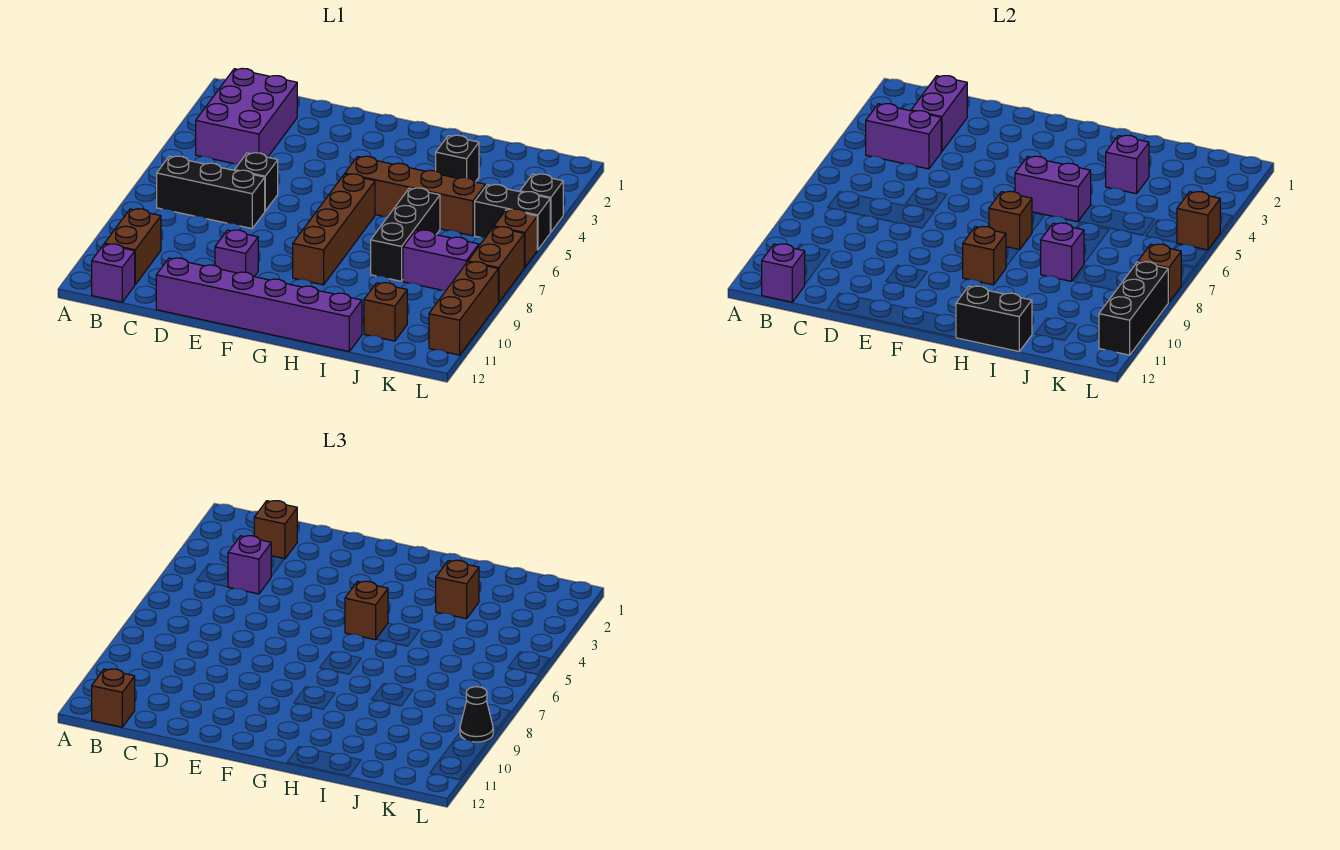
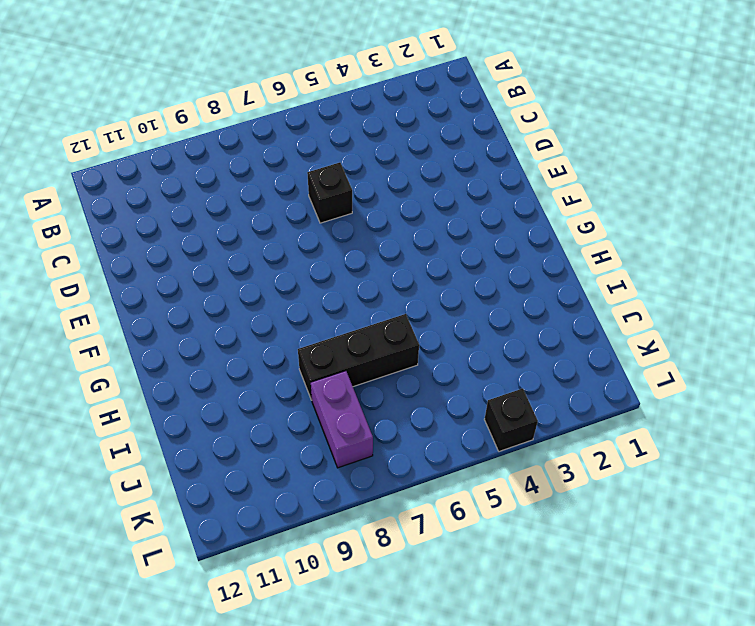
none -> purple 2x3 brick [196,68,297,164]
none -> black 1x3 brick [157,156,265,229]
none -> brown 1x2 brick [105,209,161,284]
none -> purple 1x1 brick [92,244,135,302]

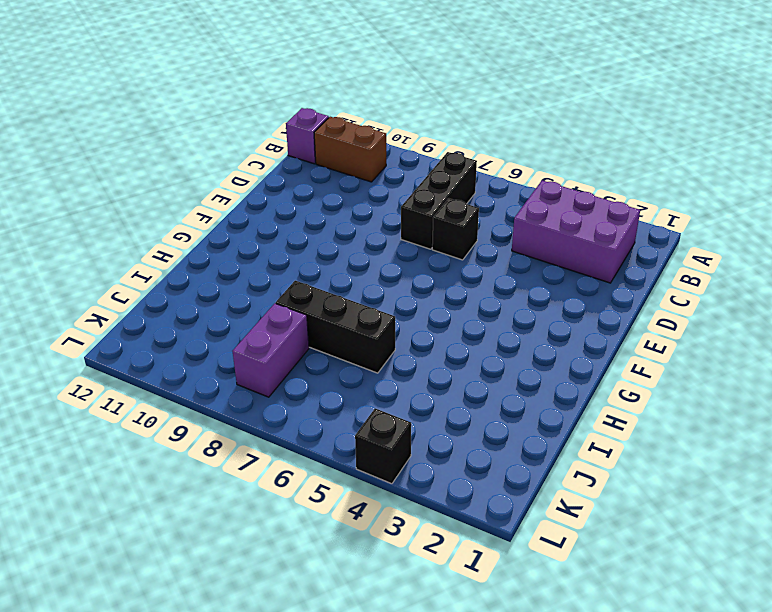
none -> purple 1x6 brick [156,258,362,351]
none -> purple 1x1 brick [215,230,258,277]
none -> brown 1x4 brick [345,156,485,236]
none -> brown 1x4 brick [293,174,375,285]

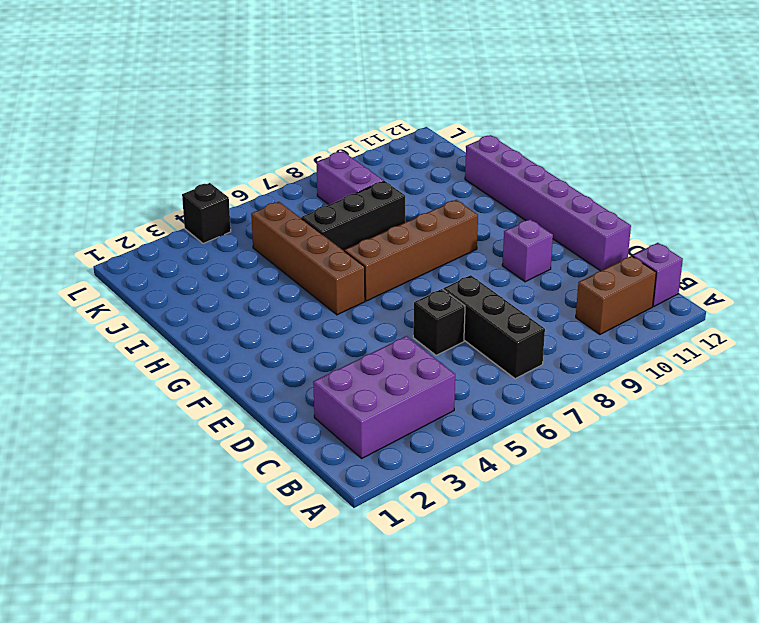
none -> black 1x1 brick [435,135,479,182]
none -> brown 1x1 brick [364,283,407,341]
none -> black 1x2 brick [475,185,550,250]
none -> brown 1x1 brick [494,209,537,267]

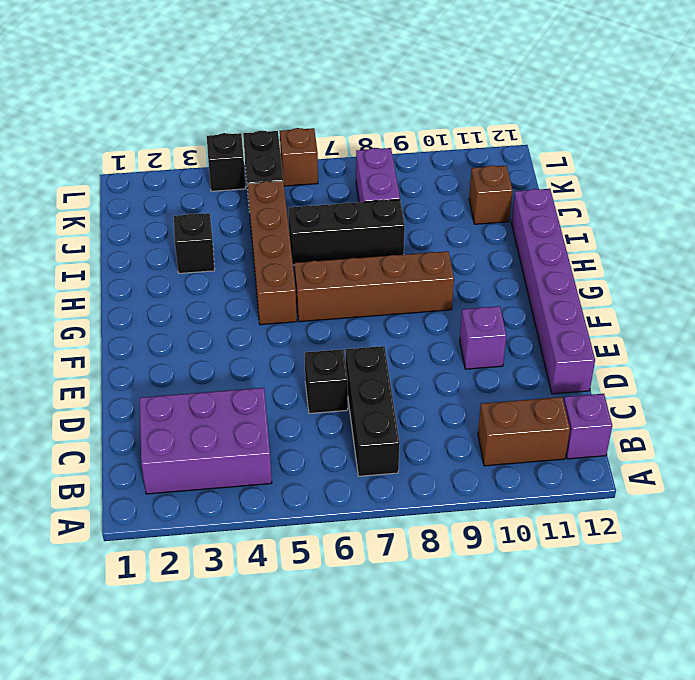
none -> brown 1x2 brick [468,227,524,303]
none -> brown 1x3 brick [429,262,498,355]
none -> purple 1x2 brick [866,104,941,169]
none -> purple 1x1 brick [762,244,805,302]

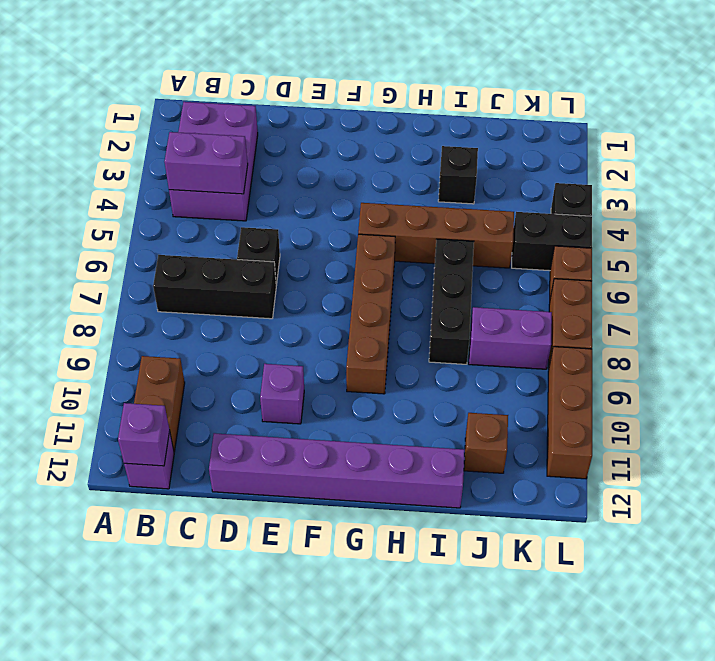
none -> purple 1x2 brick [911,76,967,151]
none -> purple 1x2 brick [1015,156,1091,222]
none -> brown 1x1 brick [989,191,1032,250]
none -> brown 1x1 brick [963,227,1006,285]

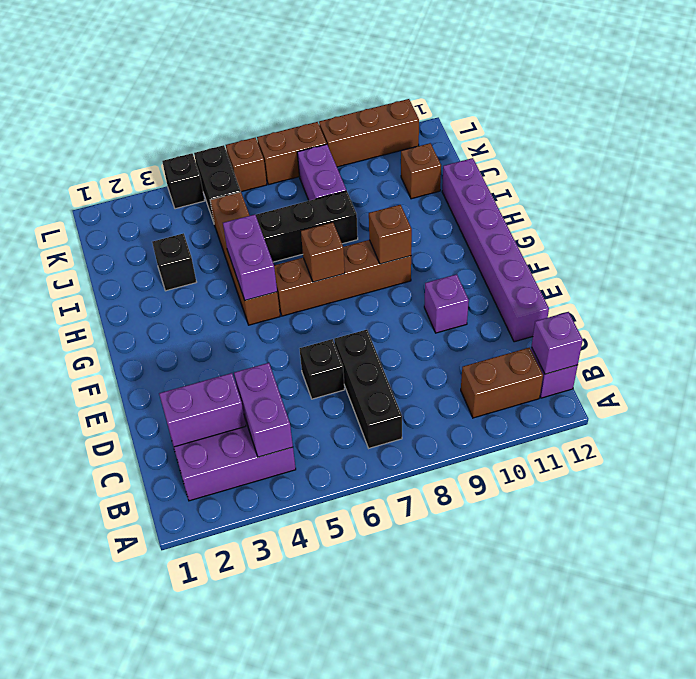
none -> black 1x2 brick [956,286,1032,351]
none -> purple 1x1 brick [1106,135,1149,194]
none -> purple 1x1 brick [1041,223,1084,281]
none -> brown 1x1 brick [1177,192,1220,250]

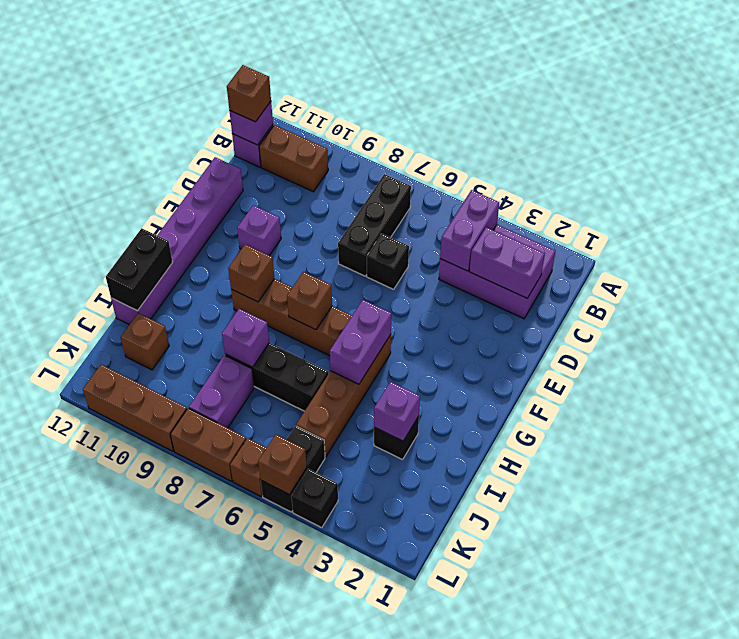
none -> brown 1x1 brick [1138,244,1181,303]
none -> black 1x3 brick [1099,262,1168,355]
none -> brown 1x1 brick [254,501,297,559]
none -> purple 1x1 brick [228,536,271,594]

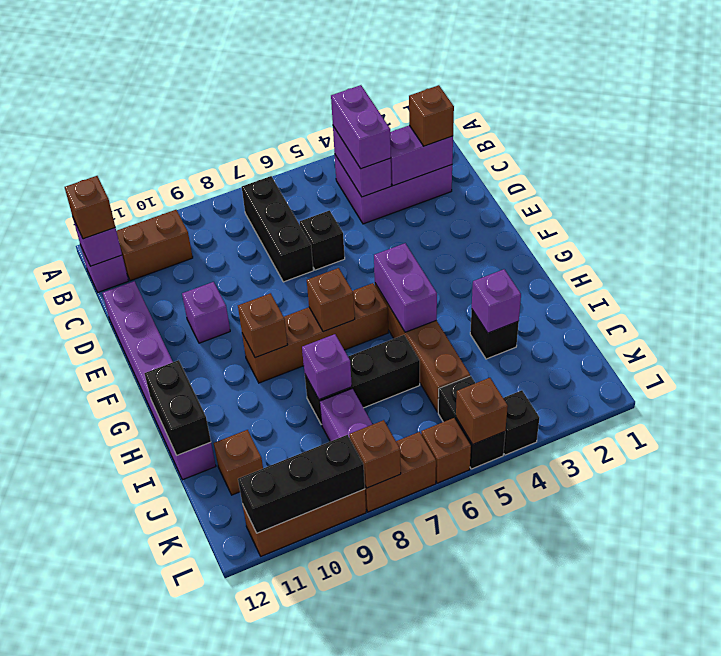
purple 1x2 brick [331,85,391,169] -> purple 1x1 brick [228,536,271,594]
none -> brown 1x1 brick [345,581,388,640]
none -> brown 1x1 brick [436,560,479,619]
none -> black 1x1 cone [460,687,493,742]

